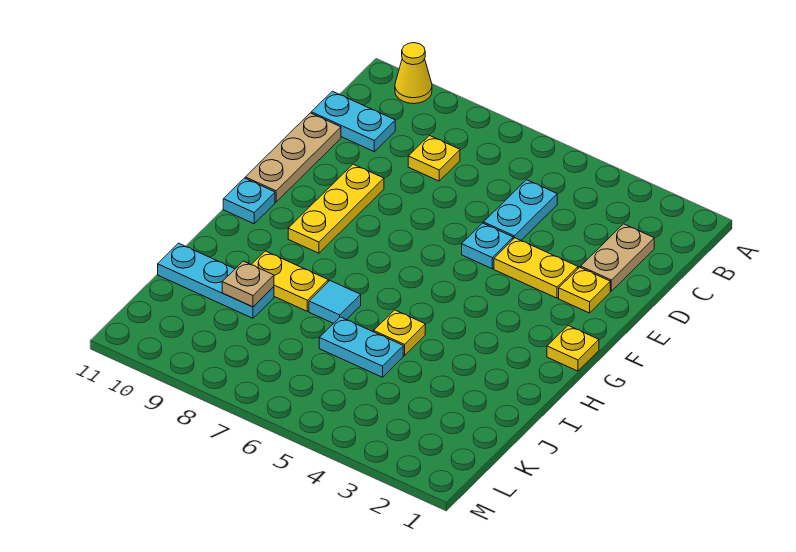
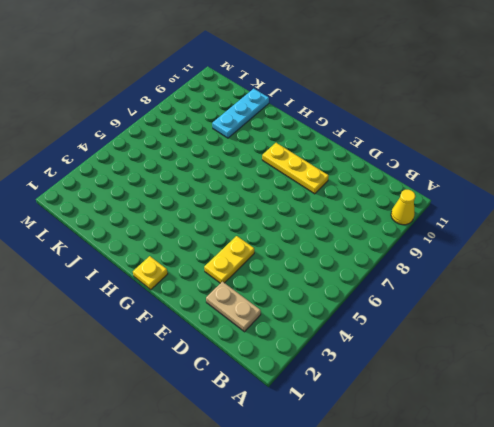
none -> cyan 1x2 plate [484,180,557,240]
none -> yellow 1x1 plate [408,136,460,181]
none -> cyan 1x2 plate [311,91,395,152]

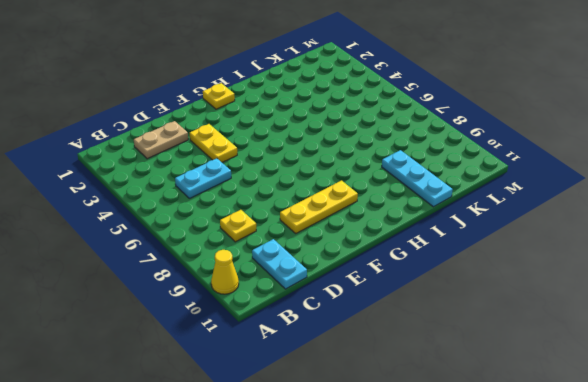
none -> tan 1x3 plate [245,113,341,202]
none -> yellow 1x1 plate [559,267,610,313]
none -> cyan 1x1 plate [462,223,513,269]

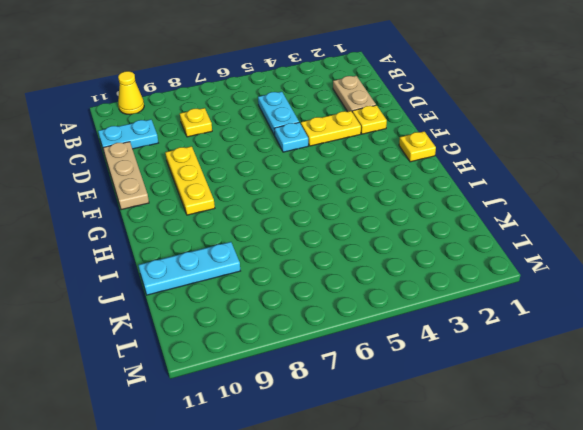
none -> cyan 1x1 plate [223,178,275,224]
none -> yellow 1x1 plate [374,310,425,356]
none -> cyan 1x1 tile [309,281,361,323]

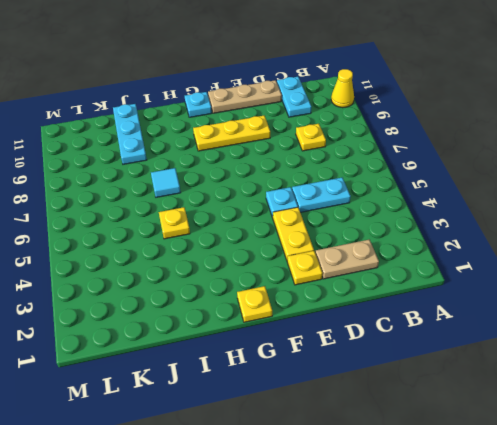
none -> yellow 1x2 plate [251,251,328,311]
none -> cyan 1x2 plate [319,317,403,377]
none -> tan 1x1 plate [222,261,274,307]

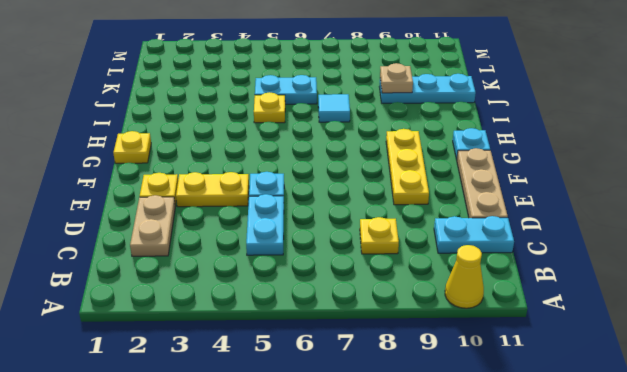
none -> yellow 1x2 plate [251,251,328,311]

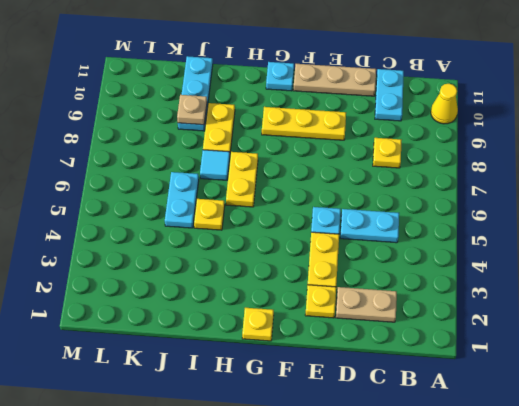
yellow 1x2 plate [226,152,258,207] -> none

